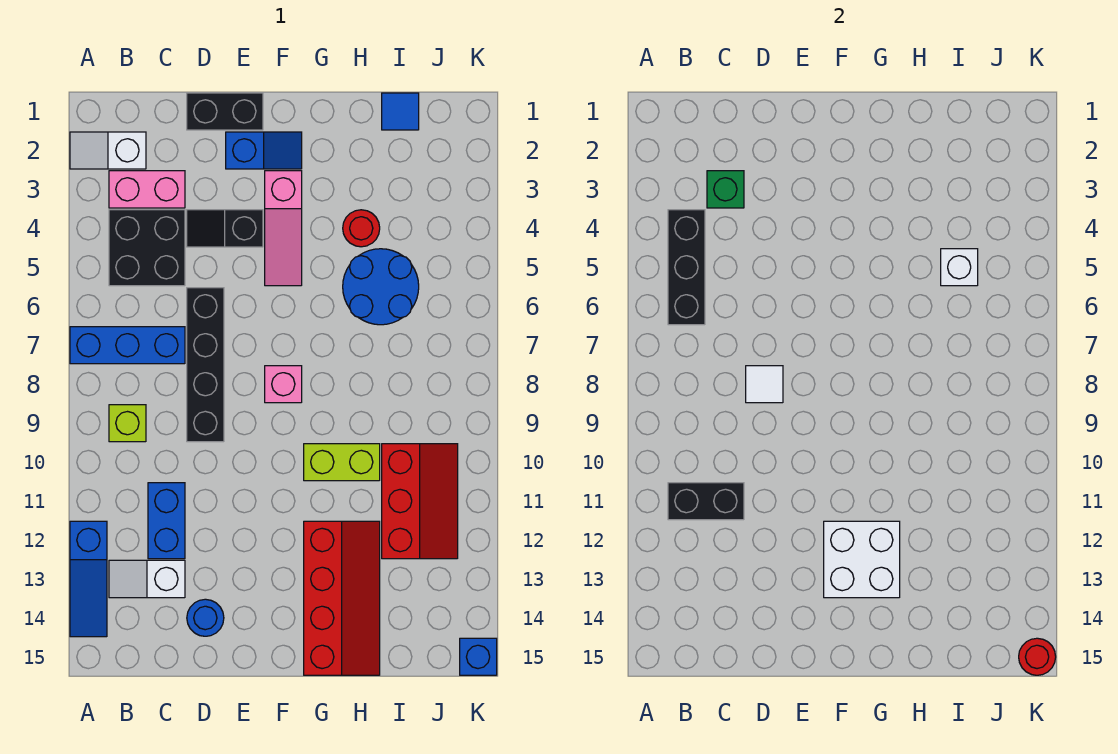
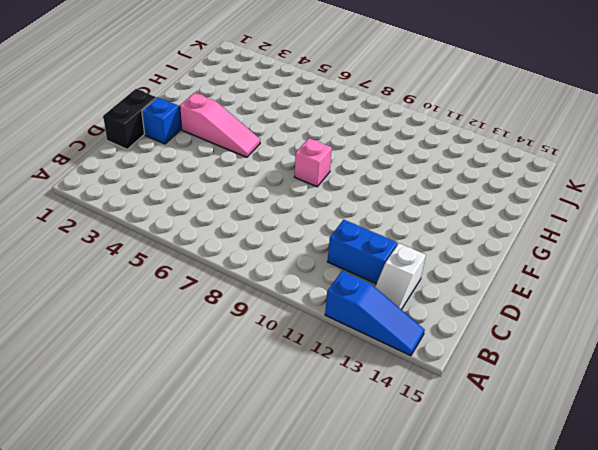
none -> white 1x2 slope [70,132,146,169]
none -> blue 1x3 brick [70,327,185,364]
none -> pink 1x2 brick [109,171,185,208]

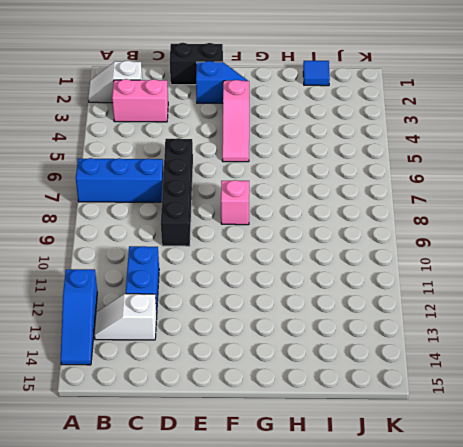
none -> black 2x2 brick [109,210,185,286]
none -> lime 1x1 brick [109,405,146,442]
none -> black 1x2 slope [187,210,263,247]

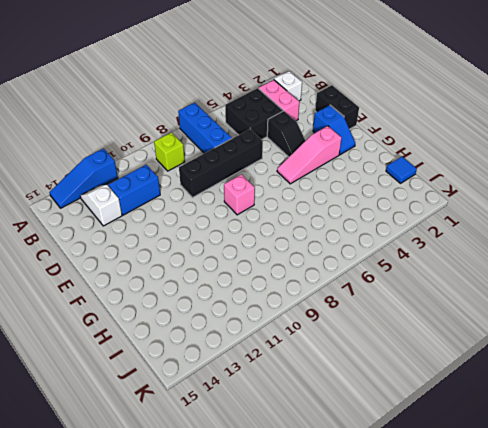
black 1x2 slope [267,111,305,157] -> black 1x2 slope turned to [187,210,263,247]
none -> blue 1x1 round brick [187,599,224,636]
none -> lime 1x2 brick [304,444,380,481]
none -> red 2x4 slope [304,521,380,675]

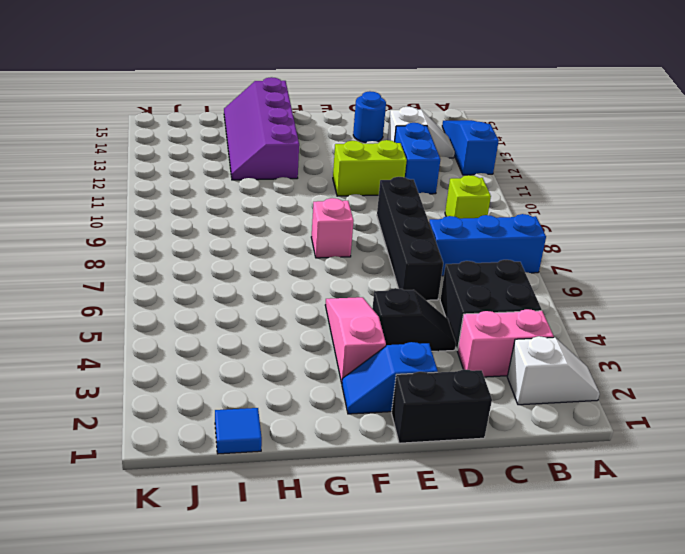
lime 1x2 brick [333,140,407,196] -> lime 1x2 brick moved to [304,444,380,481]
purple 2x4 slope [224,77,299,180] -> red 2x4 slope [304,521,380,675]
none -> red 1x1 round brick [343,210,380,247]
none -> blue 2x2 round brick [343,249,419,325]
none -> red 2x3 slope [382,444,458,559]

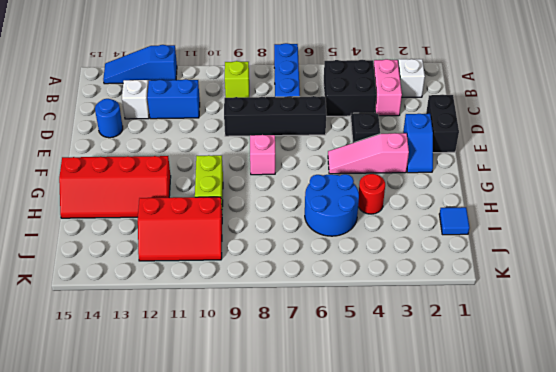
none -> blue 1x1 brick [460,638,497,675]
none -> black 1x3 brick [668,210,705,325]
none -> black 1x2 brick [668,483,744,520]

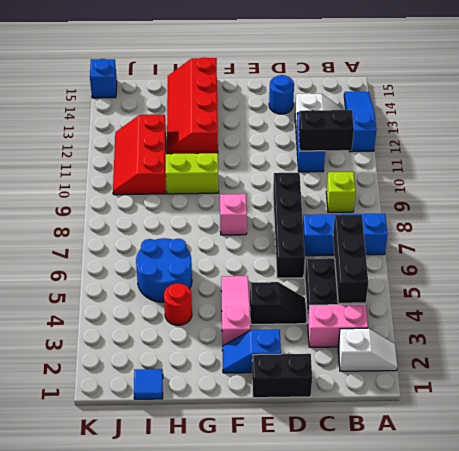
none -> green 1x1 brick [707,171,744,208]
none -> white 1x1 tile [746,366,783,403]
none -> white 2x2 brick [824,521,900,598]

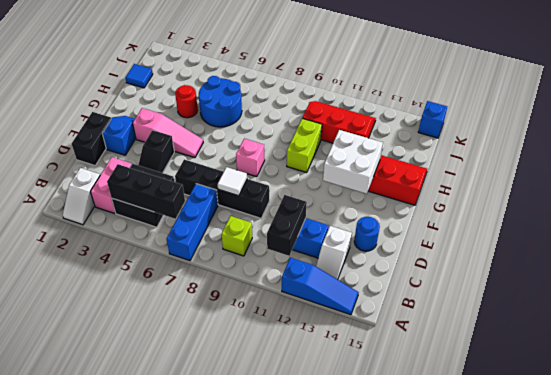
none -> green 1x1 brick [707,171,744,208]
none -> white 1x1 brick [941,249,978,286]
none -> red 1x1 round brick [1019,638,1056,675]

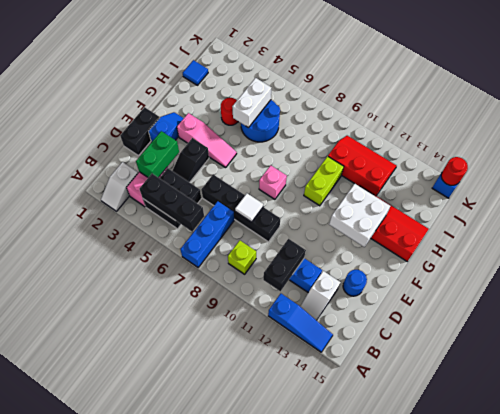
green 1x2 brick [136,131,179,178] -> green 1x1 brick [707,171,744,208]
white 1x2 brick [232,78,271,128] -> white 1x1 brick [941,249,978,286]

